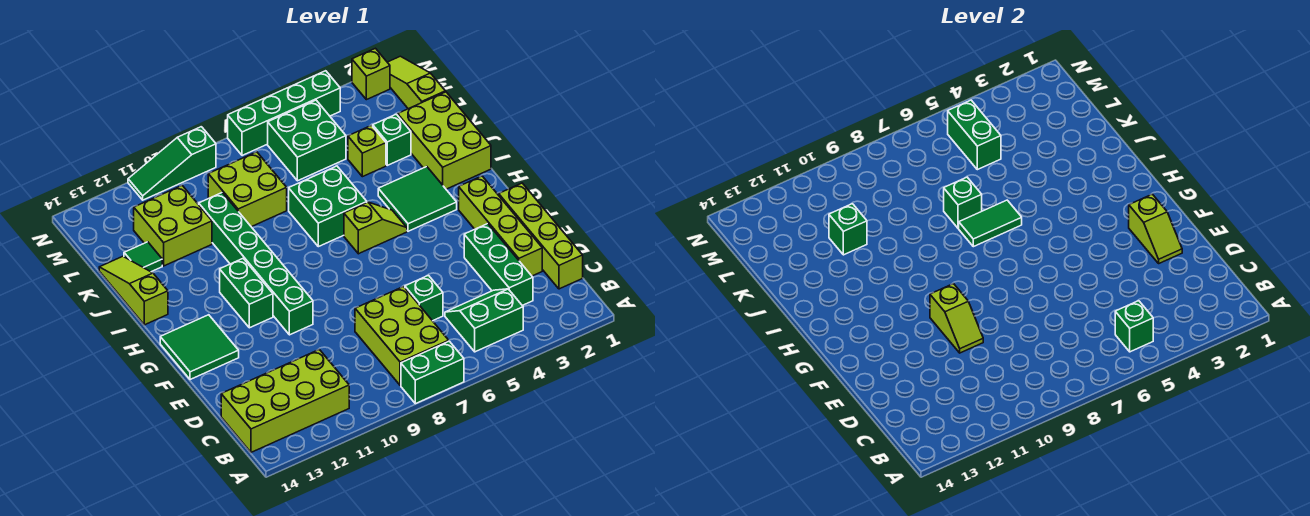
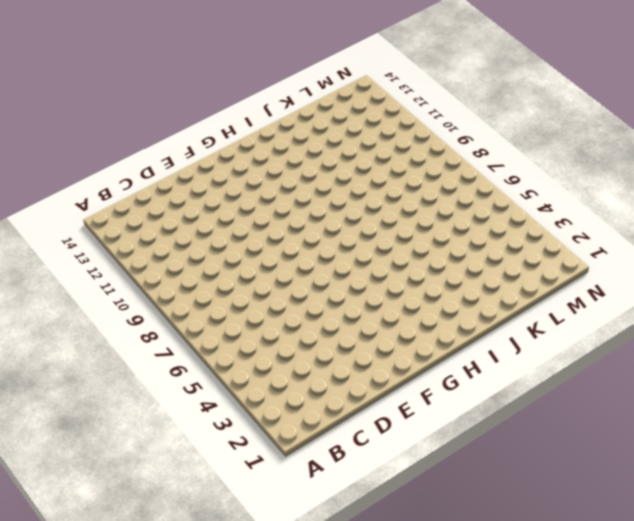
none -> green 1x2 brick [401,341,464,404]
none -> green 2x2 slope [445,289,523,352]
none -> lime 2x3 brick [355,287,449,385]
none -> lime 2x4 brick [221,349,349,452]

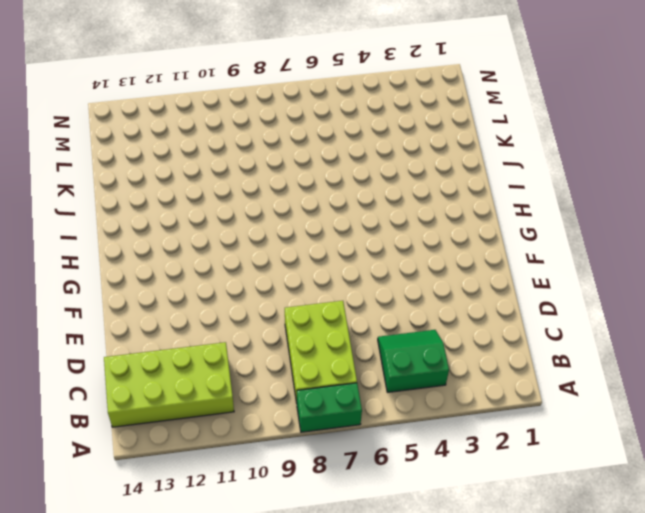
none -> lime 1x4 brick [499,183,583,289]
none -> green 1x3 brick [464,224,533,306]
none -> lime 1x4 brick [459,176,542,276]
none -> green 1x1 brick [405,275,443,321]

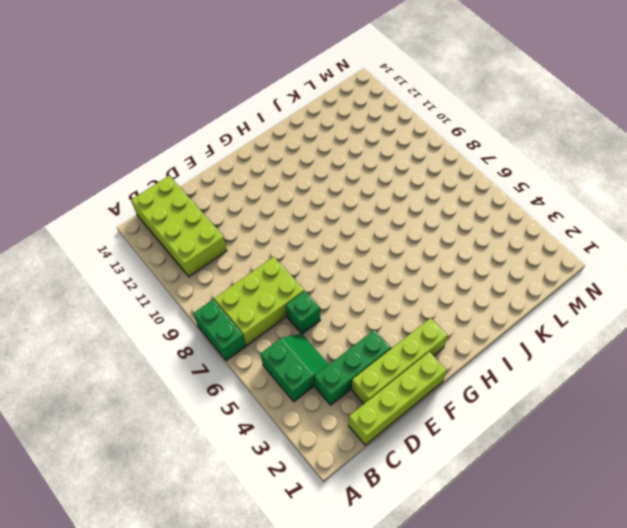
none -> green 1x6 brick [199,193,313,335]
none -> green 2x2 tile [160,315,239,380]
none -> green 1x2 brick [220,259,273,328]
none -> green 2x2 tile [378,167,457,231]

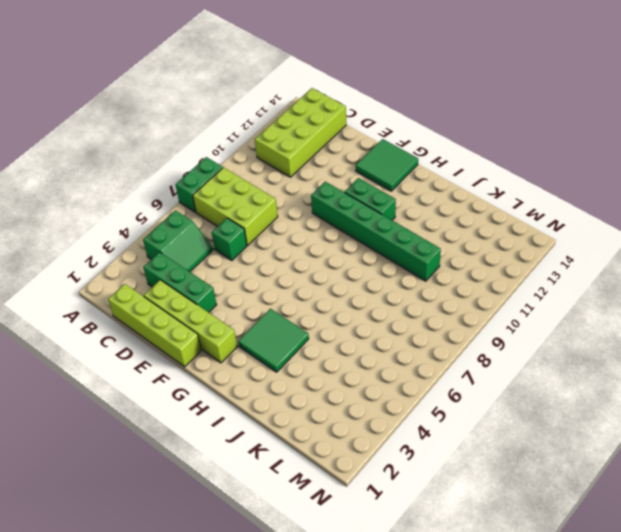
none -> lime 1x2 slope [344,202,407,254]
none -> lime 2x3 brick [398,92,491,189]
none -> green 2x2 brick [289,166,367,247]
none -> lime 1x3 slope [99,256,168,325]

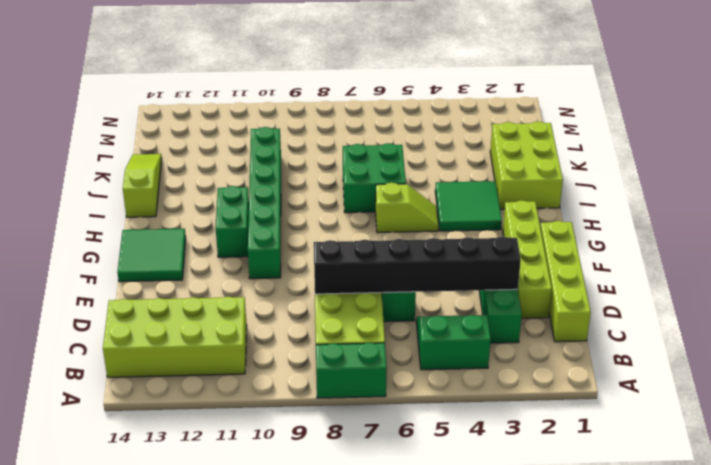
black 1x6 brick [314,237,521,294] -> none
none -> green 1x1 brick [373,114,411,165]
none -> lime 1x1 brick [348,125,386,177]
none -> lime 2x2 brick [208,152,287,227]
none -> lime 2x2 brick [134,186,212,266]

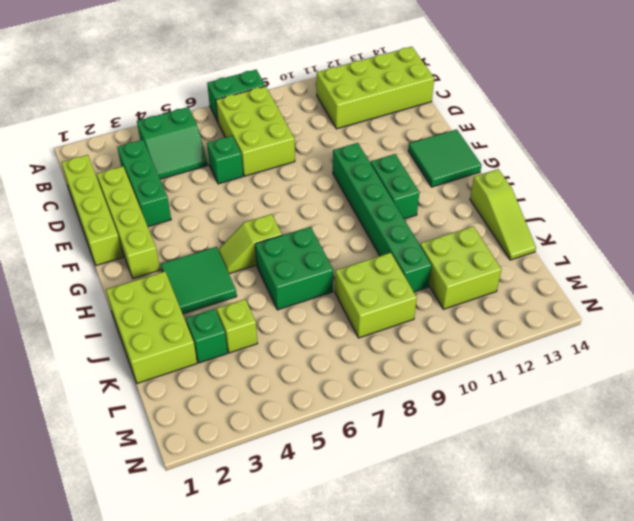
none -> green 1x1 tile [124,242,162,272]
none -> lime 1x3 slope [387,56,445,109]
none -> green 2x2 brick [268,100,346,181]
none -> lime 1x1 brick [352,48,390,100]

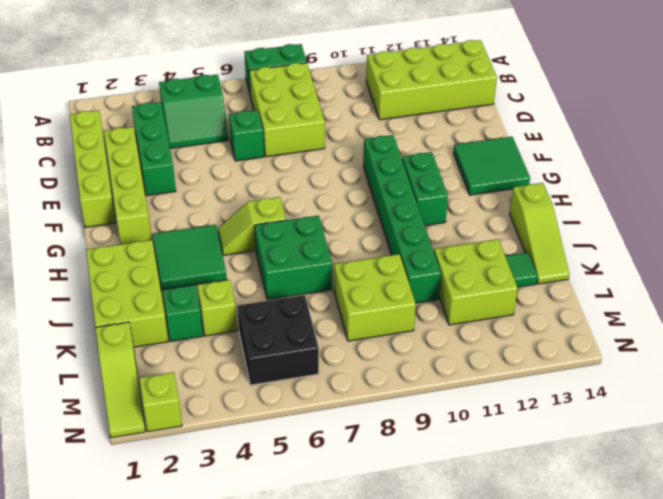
black 2x2 brick [237,295,319,385] -> green 2x2 brick [268,100,346,181]
none -> green 1x4 brick [228,71,340,156]
none -> green 1x3 slope [128,127,216,200]
none -> green 1x1 brick [1115,301,1153,352]
none -> lime 1x2 slope [1129,194,1182,263]

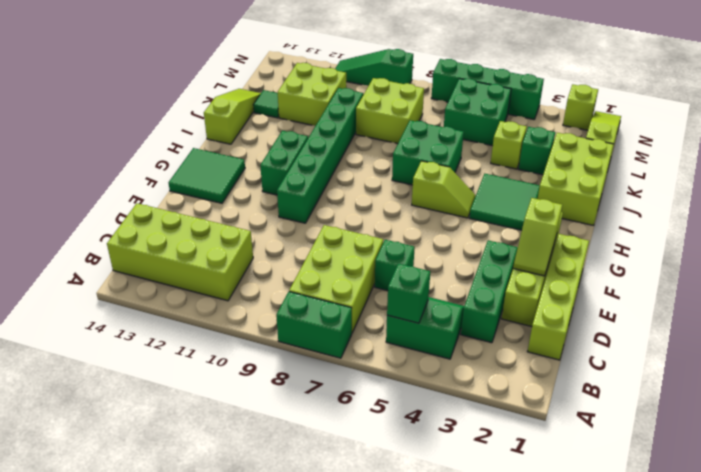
none -> lime 1x2 slope [930,284,983,353]
none -> green 1x2 tile [959,200,1022,247]
none -> green 1x1 brick [944,177,982,228]
none -> green 1x1 brick [829,204,867,255]

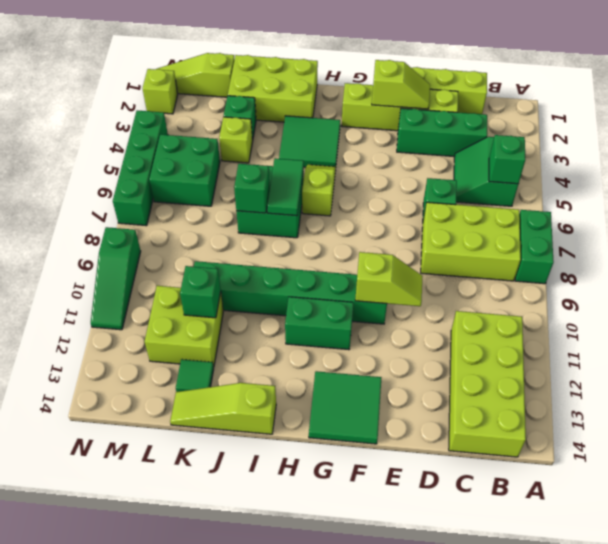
none -> lime 2x2 brick [208,152,287,227]
none -> green 1x2 brick [948,100,1001,170]

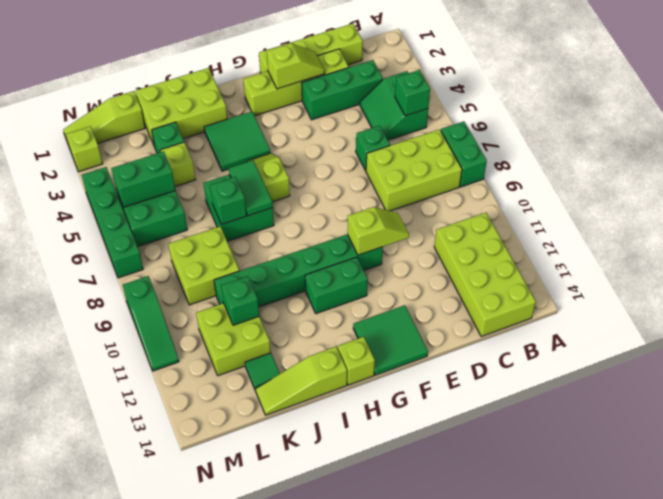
lime 1x1 brick [338,337,375,385] -> none

